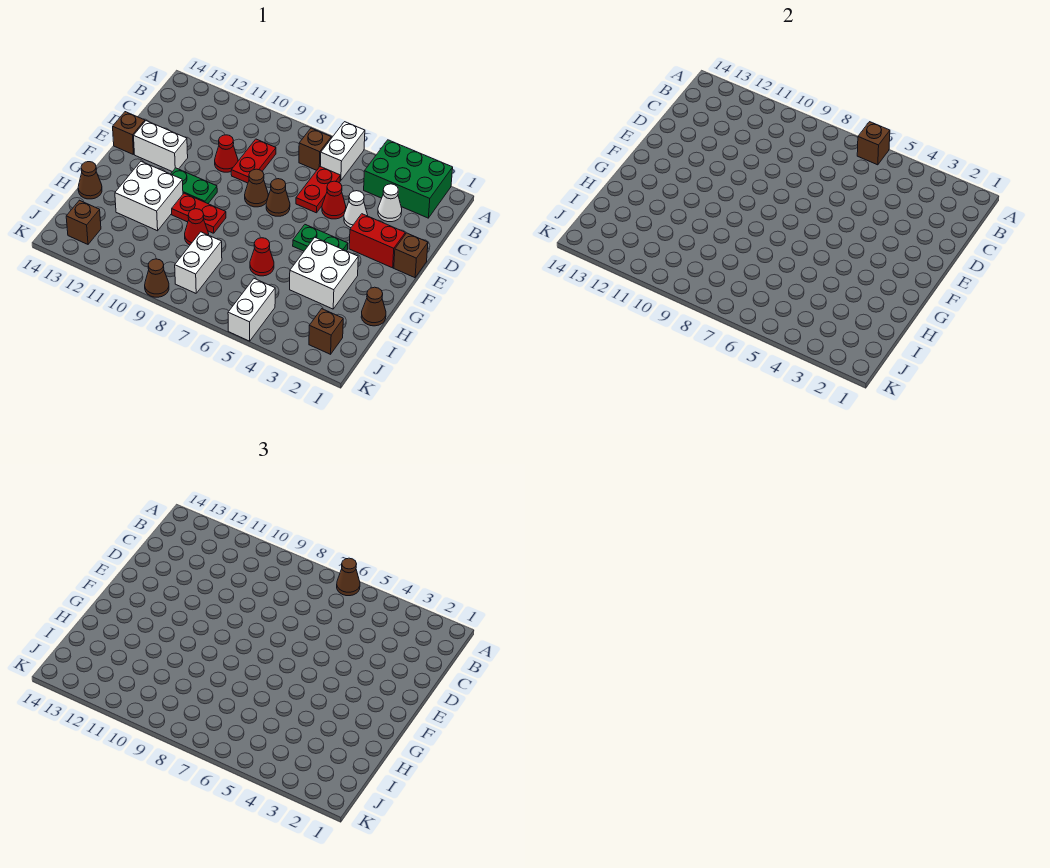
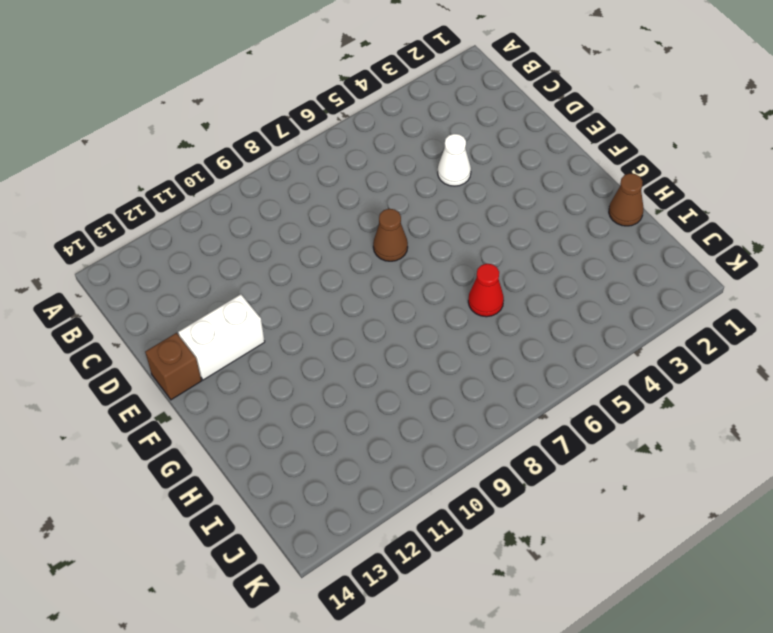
none -> green 2x3 brick [364,140,453,218]
none -> white 1x2 brick [320,122,365,181]
none -> brown 1x1 brick [299,128,331,170]
none -> white 1x1 cone [378,184,402,222]

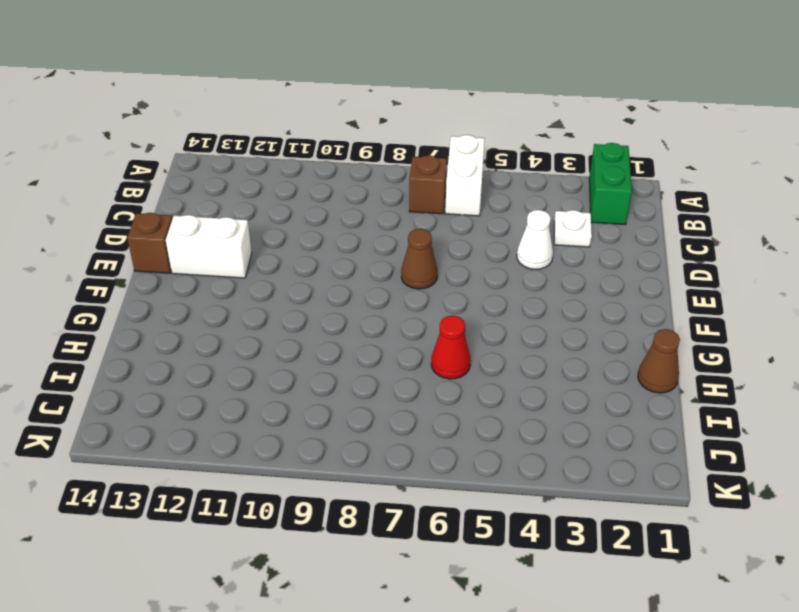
green 1x2 brick [589,143,632,225] -> green 2x3 brick [364,140,453,218]
white 1x1 plate [554,210,592,247] -> white 1x1 cone [378,184,402,222]
none -> red 1x2 plate [296,167,340,213]
none -> red 1x2 plate [231,139,276,183]
none -> red 1x1 cone [322,181,346,219]
none -> red 1x1 cone [215,135,238,172]

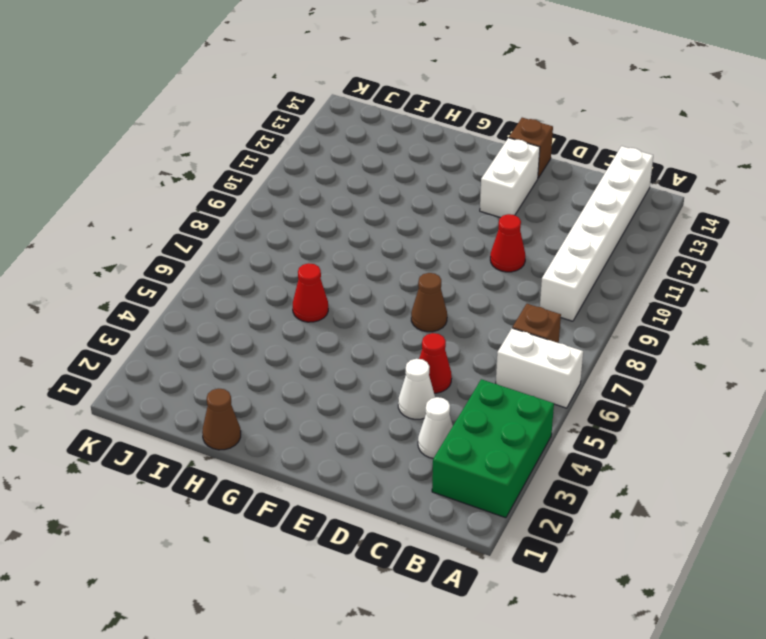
white 1x6 brick [540,146,653,321] -> none
none -> red 1x2 plate [296,167,340,213]
none -> red 1x2 plate [231,139,276,183]
none -> brown 1x1 brick [394,233,428,278]
none -> red 1x2 brick [349,214,405,268]

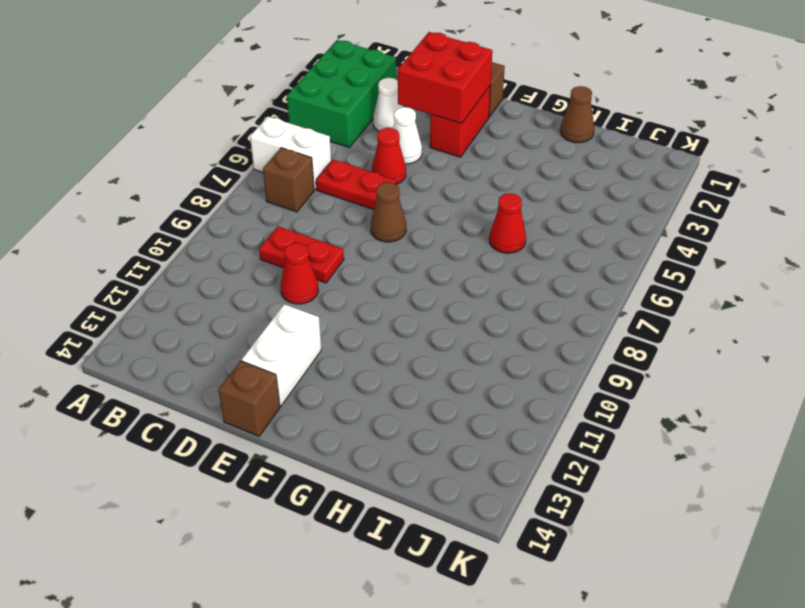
red 2x2 brick [398,32,492,124] -> none
none -> brown 1x1 cone [245,169,268,207]
none -> green 1x2 plate [293,225,348,251]
none -> green 1x2 plate [171,168,217,204]
none -> white 2x2 brick [290,237,358,309]

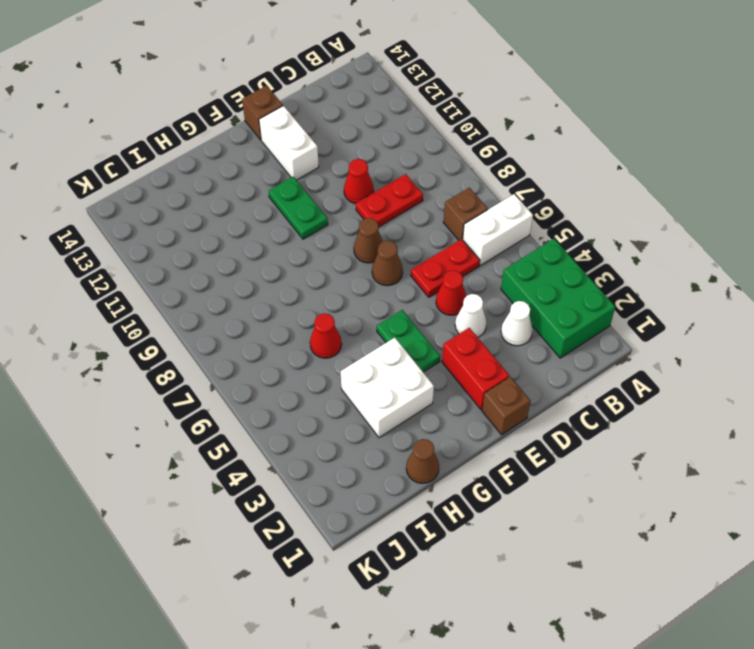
none -> red 1x2 plate [172,193,226,233]
none -> white 2x2 brick [115,161,183,231]
none -> red 1x1 cone [185,209,209,245]
none -> brown 1x1 cone [78,162,102,199]

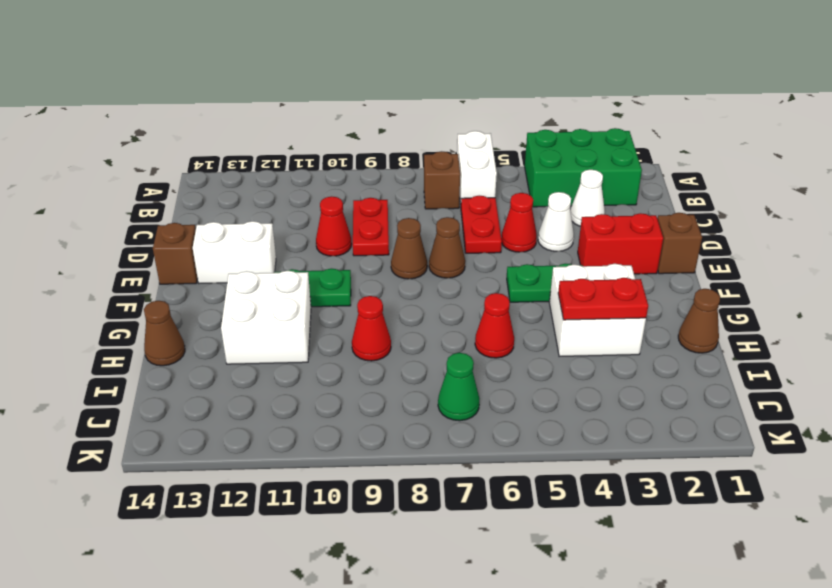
red 1x2 plate [558,278,648,320] -> red 1x2 plate moved to [172,193,226,233]
green 1x1 cone [438,353,479,421] -> none
none -> white 1x2 brick [175,232,222,293]
none -> brown 1x1 brick [309,309,343,354]
none -> white 1x2 brick [228,279,275,341]
none -> brown 1x1 brick [66,200,101,244]

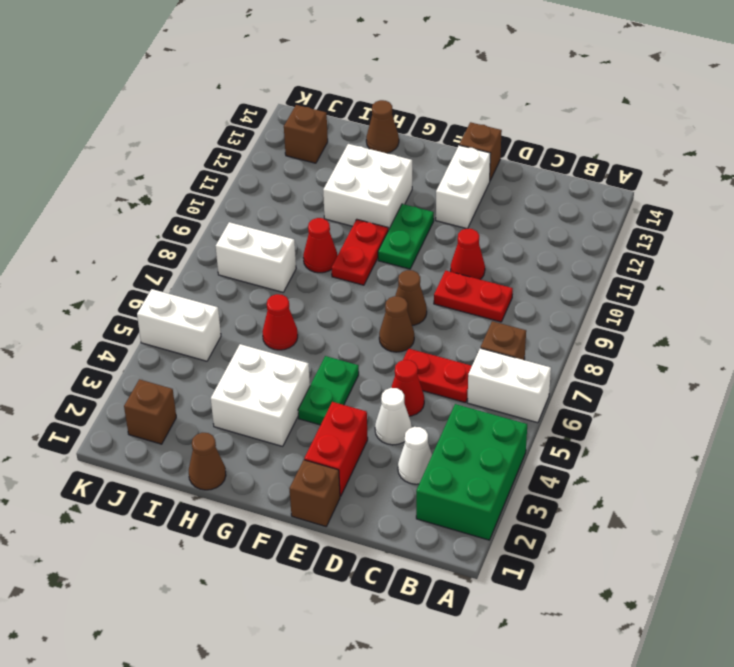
none -> brown 1x1 cone [145,259,169,297]
none -> brown 1x1 brick [857,122,890,165]
none -> brown 1x1 cone [337,558,360,596]

